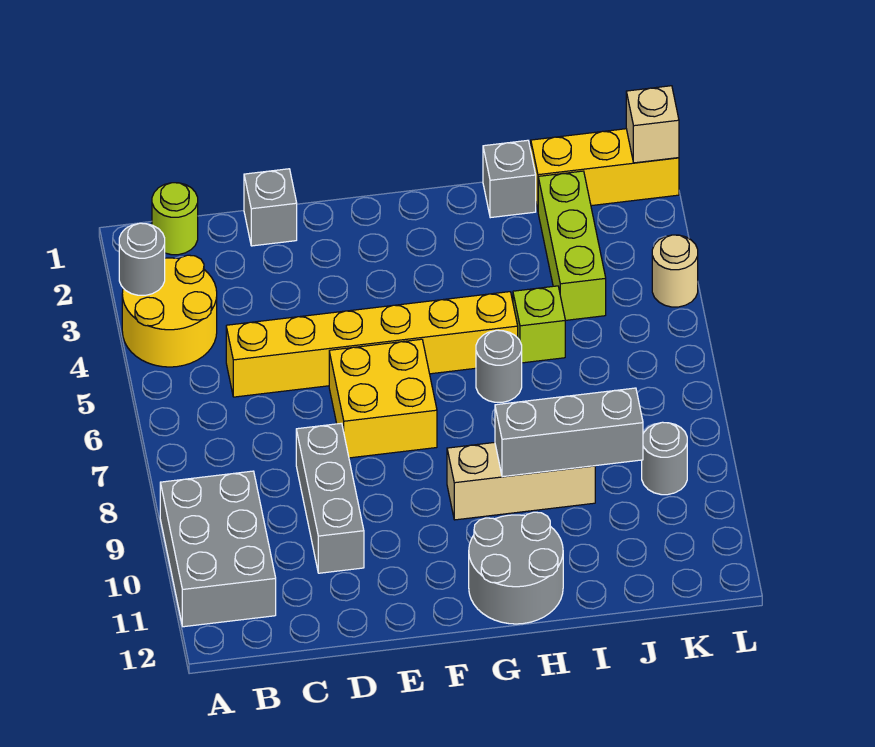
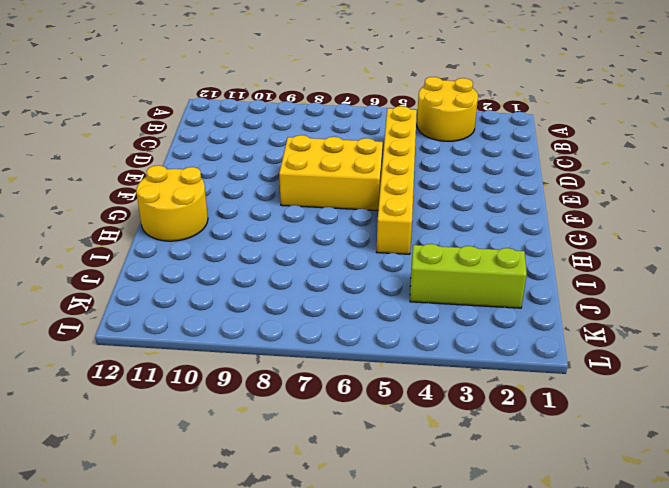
yellow 2x3 brick [279,135,383,210] -> yellow 2x2 brick [329,339,437,458]
yellow 2x2 round brick [136,165,208,241] -> grey 2x2 round brick [469,512,563,624]
none -> grey 2x3 brick [160,471,276,627]
none -> lime 1x1 round brick [152,183,198,255]
none -> grey 1x1 brick [244,169,297,246]

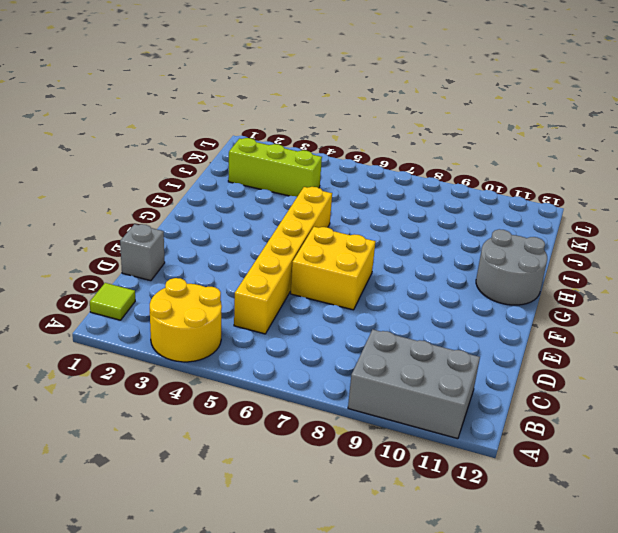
lime 1x1 tile [90,283,135,320] -> lime 1x1 round brick [152,183,198,255]
none -> grey 1x3 brick [296,423,364,573]
none -> tan 1x3 brick [447,442,595,520]
none -> grey 1x1 round brick [476,330,522,402]

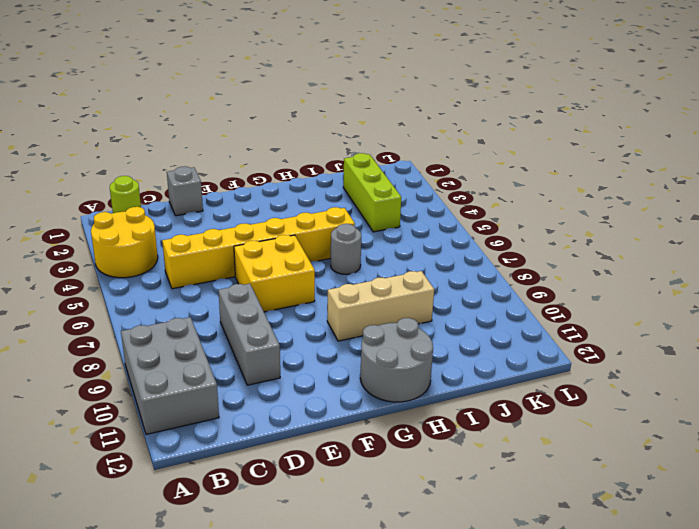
none -> grey 1x1 brick [483,140,536,218]
none -> lime 1x1 brick [513,286,565,363]
none -> yellow 1x3 brick [531,129,679,210]

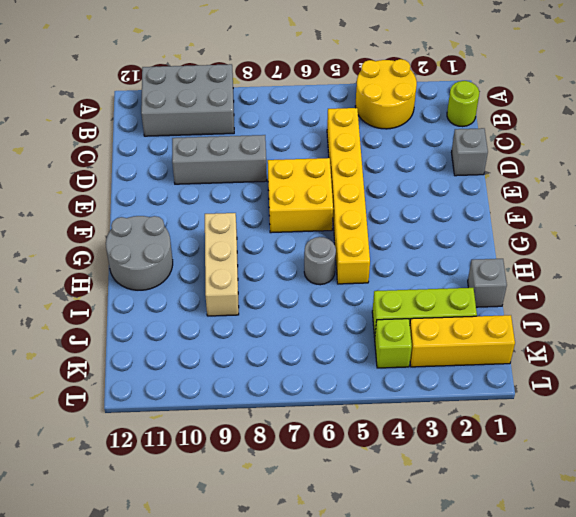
yellow 1x3 brick [410,315,515,367] -> yellow 1x3 brick turned to [531,129,679,210]
lime 1x1 brick [375,319,412,368] -> lime 1x1 brick moved to [513,286,565,363]
none -> grey 1x1 round brick [642,422,687,495]
none -> tan 1x1 round brick [652,235,698,307]
none -> grey 1x1 round brick [119,223,165,295]

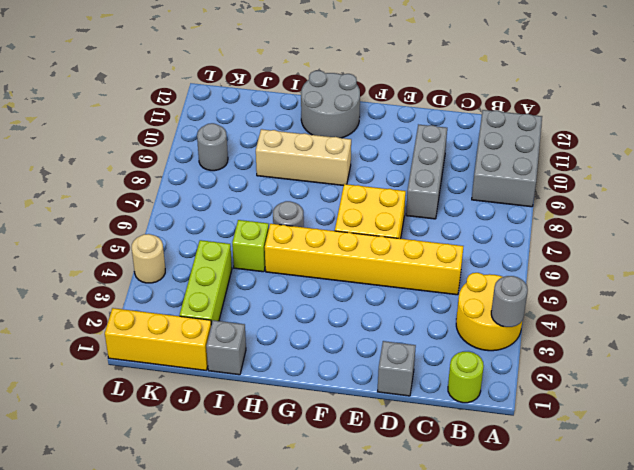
none -> grey 1x3 brick [495,388,643,477]
none -> tan 1x1 brick [626,86,679,163]

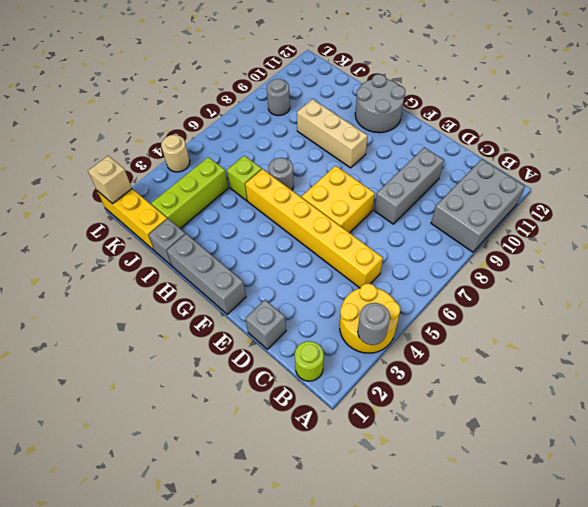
grey 1x3 brick [167,234,246,314] -> grey 1x3 brick moved to [495,388,643,477]

